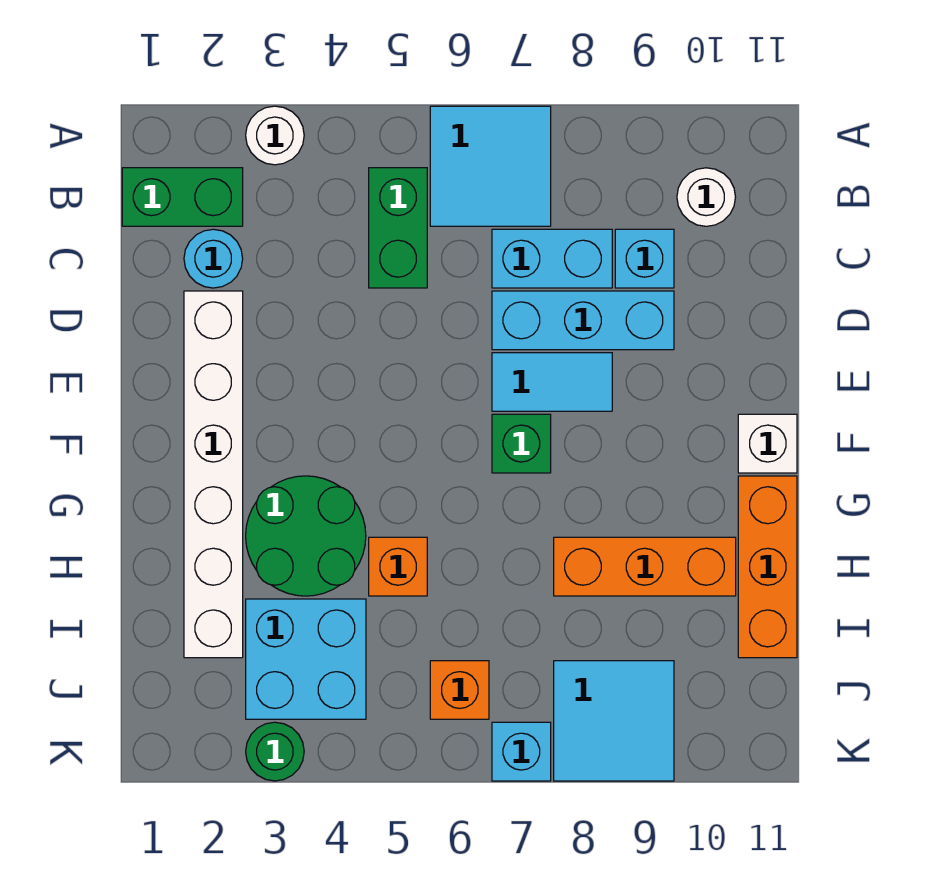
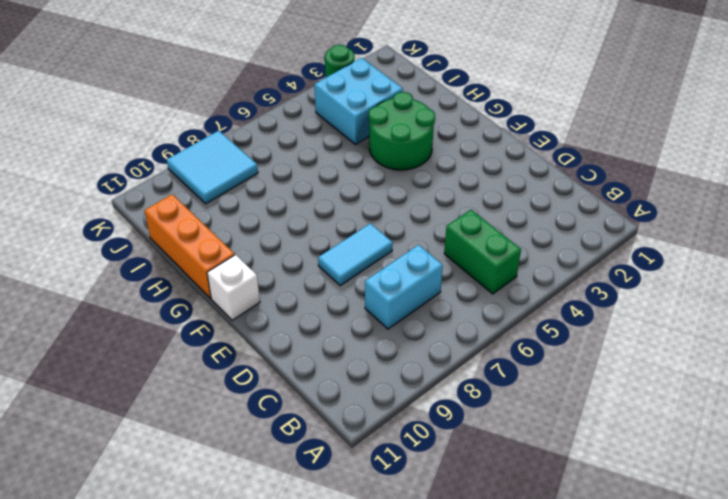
none -> white 1x1 round brick [246,106,304,165]
none -> cyan 2x2 tile [430,106,551,226]
none -> green 1x2 brick [122,168,243,226]

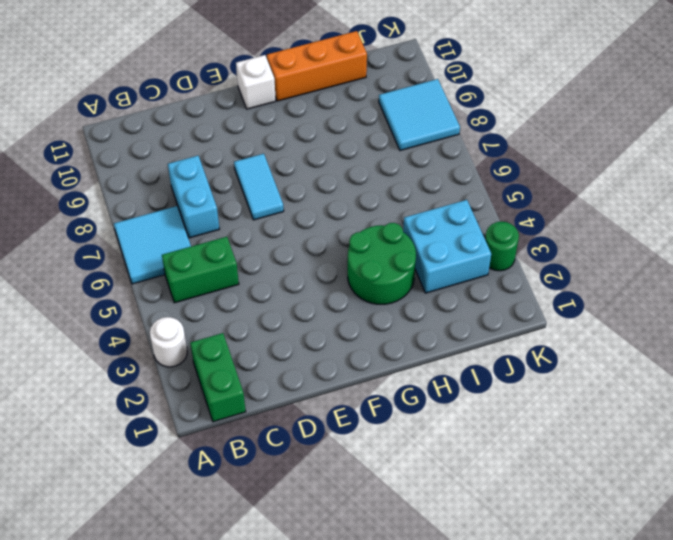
none -> white 1x1 round brick [677,168,735,226]
none -> cyan 1x1 round brick [184,229,243,288]
none -> cyan 1x1 brick [615,229,674,288]

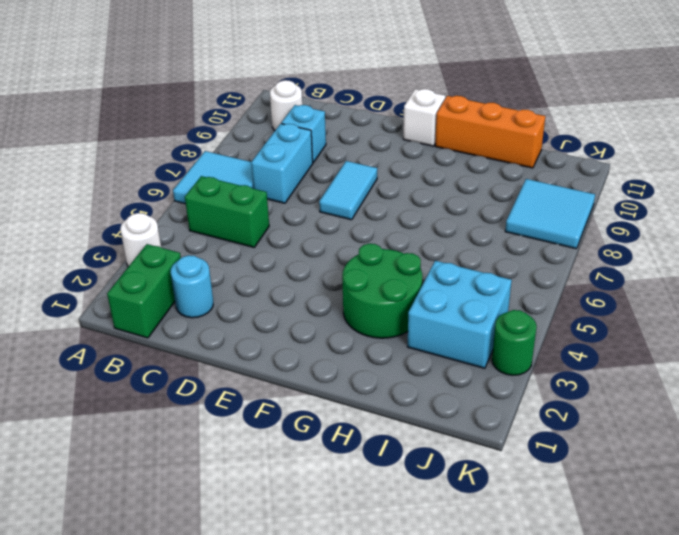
none -> white 1x6 brick [184,291,243,658]
none -> cyan 1x3 brick [492,291,674,350]
none -> green 1x1 brick [492,414,551,473]

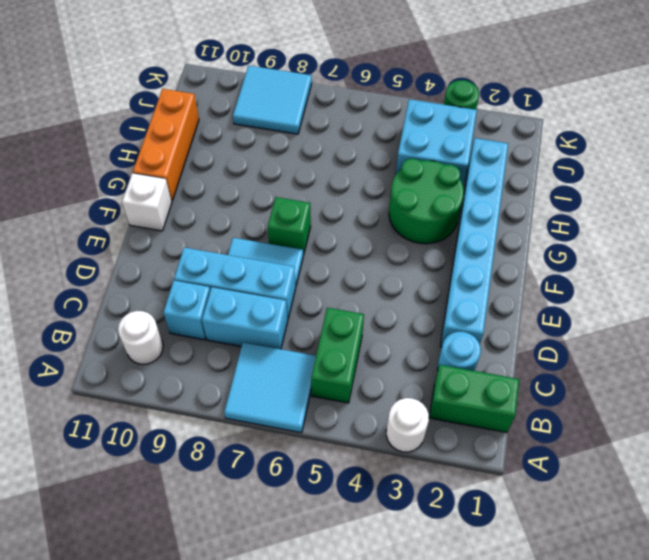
cyan 1x6 brick [440,138,508,347] -> white 1x6 brick [184,291,243,658]
none -> orange 1x1 brick [369,537,427,596]
none -> orange 1x3 brick [554,537,736,596]
none -> orange 1x1 brick [430,661,489,719]

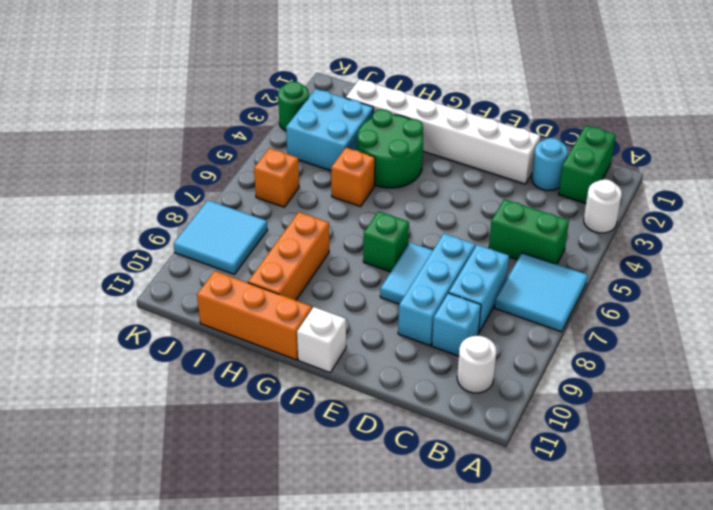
none -> cyan 1x1 brick [492,722,551,781]

